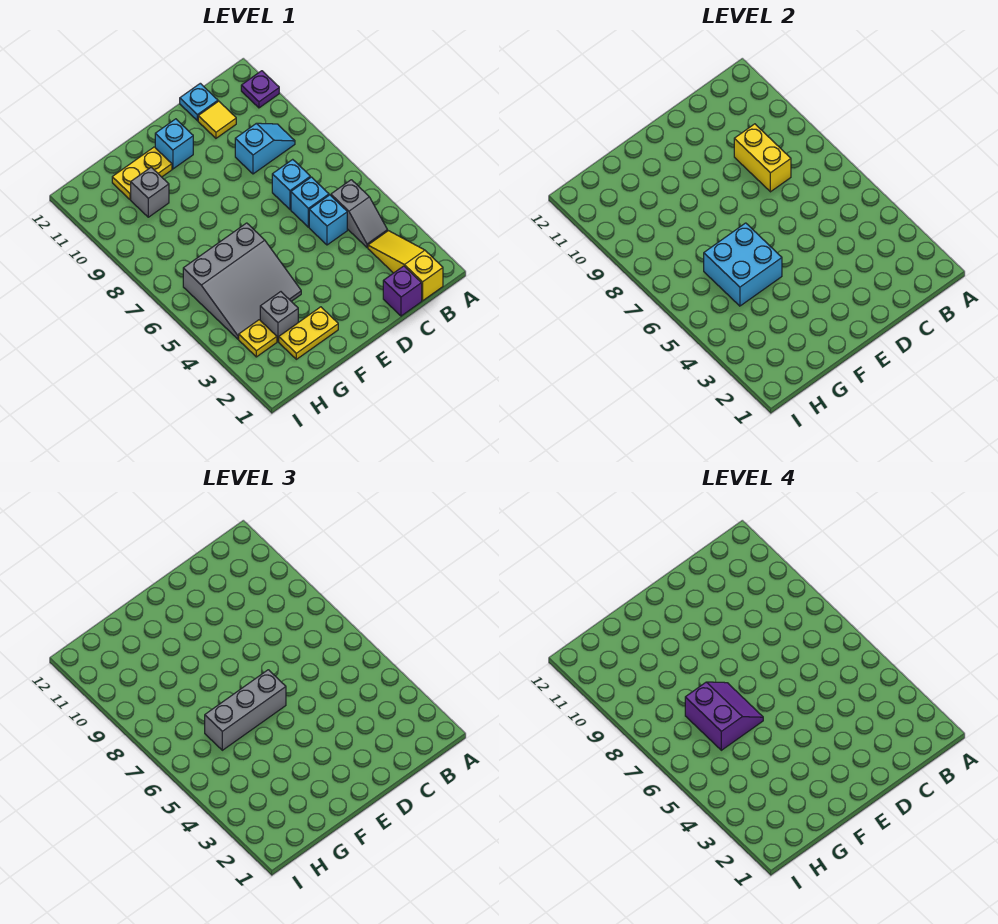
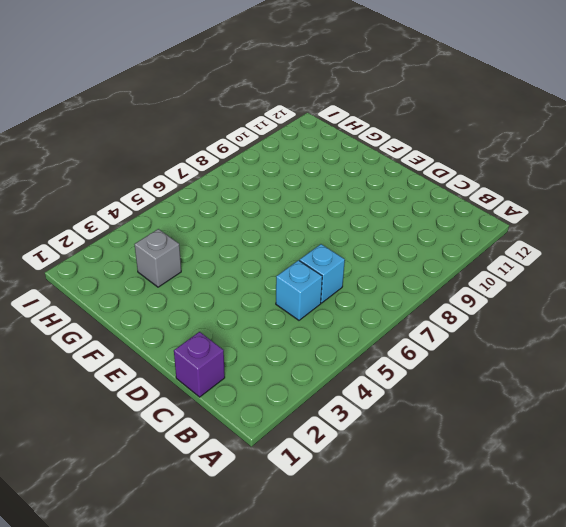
none -> purple 1x1 plate [241,71,279,108]
none -> yellow 1x3 slope [368,231,443,301]
none -> grey 1x2 slope [331,180,388,247]

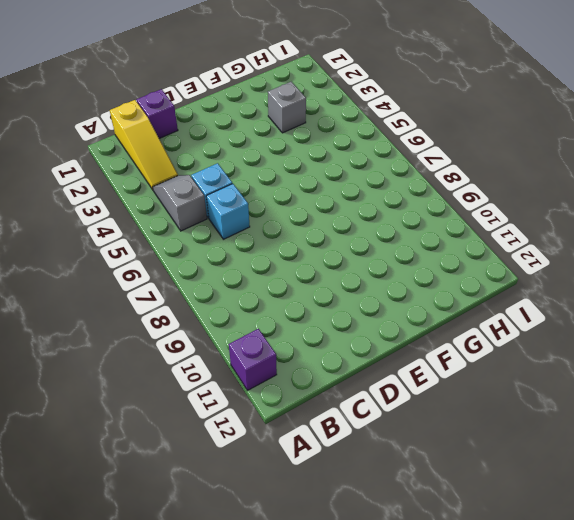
purple 1x1 brick [229,329,277,390] -> purple 1x1 plate [241,71,279,108]
none -> cyan 1x2 slope [235,123,295,174]
none -> cyan 1x1 brick [272,159,310,209]
none -> yellow 1x1 tile [198,101,236,138]

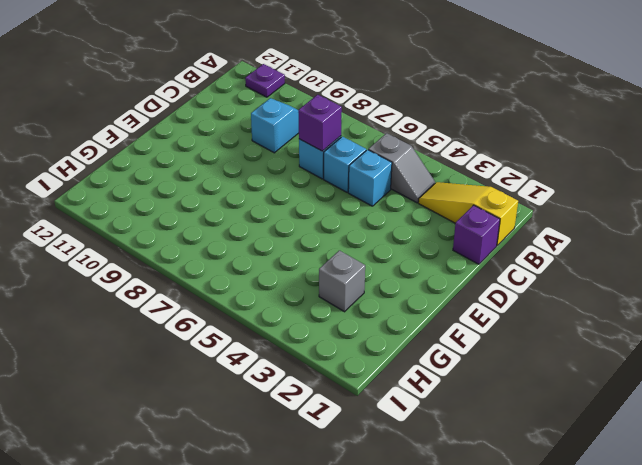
purple 1x1 brick [298,95,342,151] -> none
none -> yellow 1x1 tile [198,101,236,138]
none -> cyan 1x1 plate [180,83,218,121]
none -> cyan 1x1 brick [155,119,193,169]

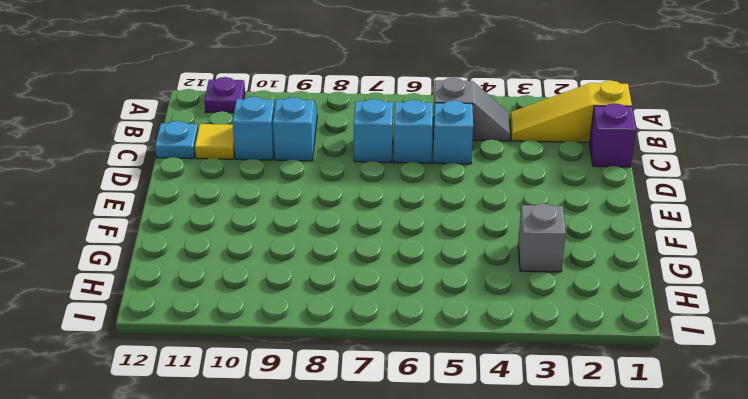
cyan 1x1 brick [233,97,275,160] -> cyan 1x1 brick moved to [155,119,193,169]
none -> yellow 1x2 plate [279,307,338,359]
none -> grey 3x3 slope [183,223,301,339]
none -> yellow 1x2 plate [112,147,172,199]

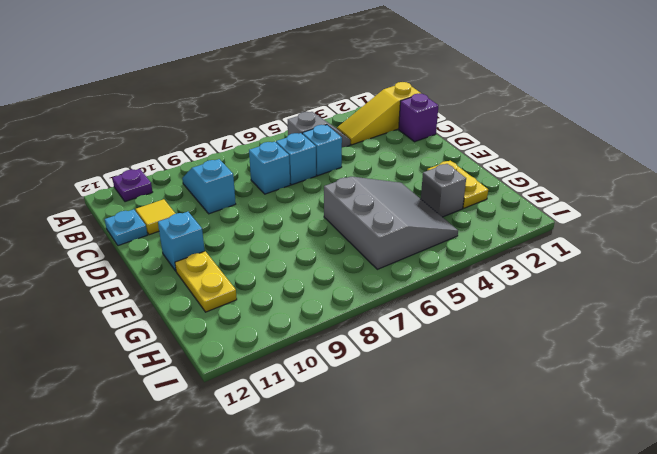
none -> grey 1x1 brick [131,167,169,217]
none -> yellow 1x1 plate [239,320,277,357]
none -> yellow 1x2 brick [734,124,791,192]

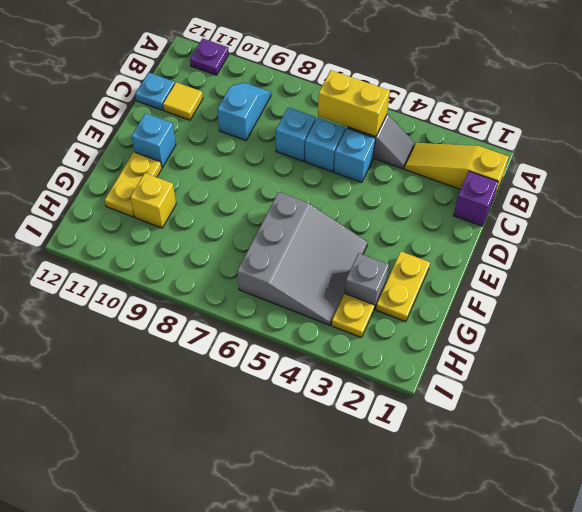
yellow 1x2 brick [318,70,390,137] -> yellow 1x2 brick moved to [734,124,791,192]
yellow 1x1 brick [130,173,176,228] -> grey 1x1 brick [131,167,169,217]
none -> cyan 2x2 brick [704,223,782,306]
none -> grey 1x3 brick [205,670,286,750]
none -> purple 2x2 slope [685,682,763,750]

